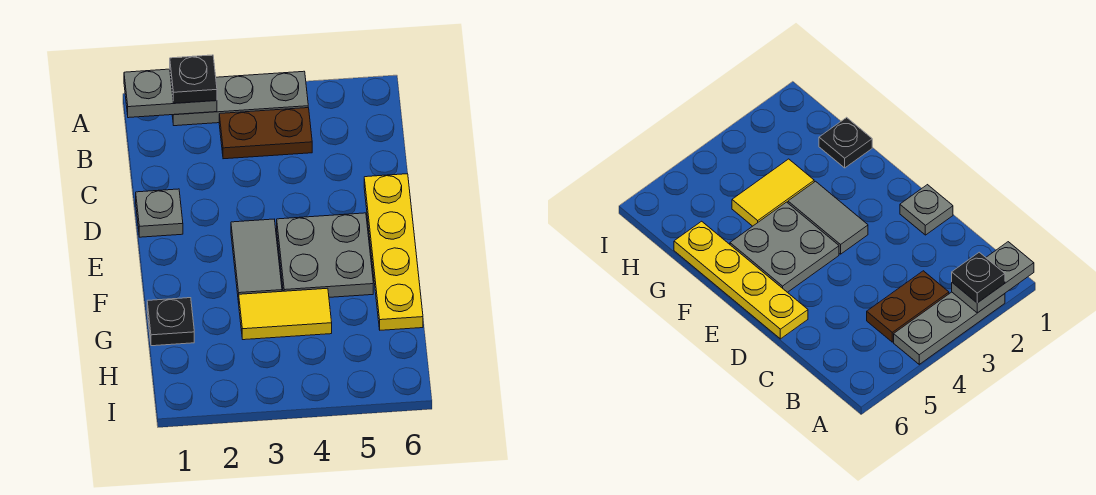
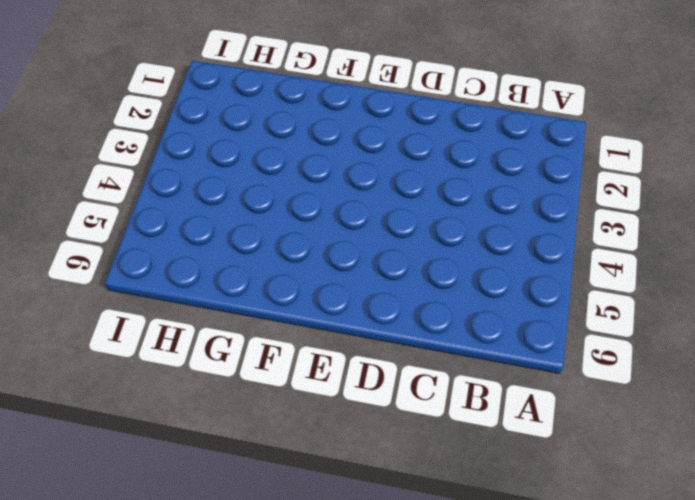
none -> grey 1x3 plate [172,71,308,126]
none -> brown 1x2 plate [219,108,312,159]

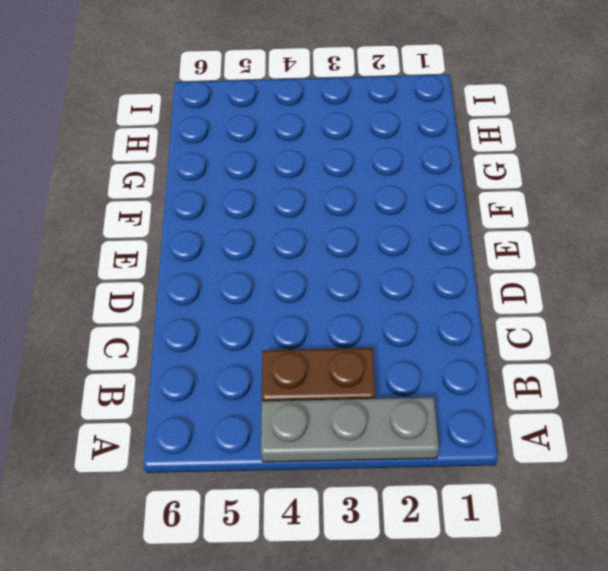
none -> grey 1x1 plate [136,189,183,237]
none -> yellow 1x4 plate [364,174,423,330]

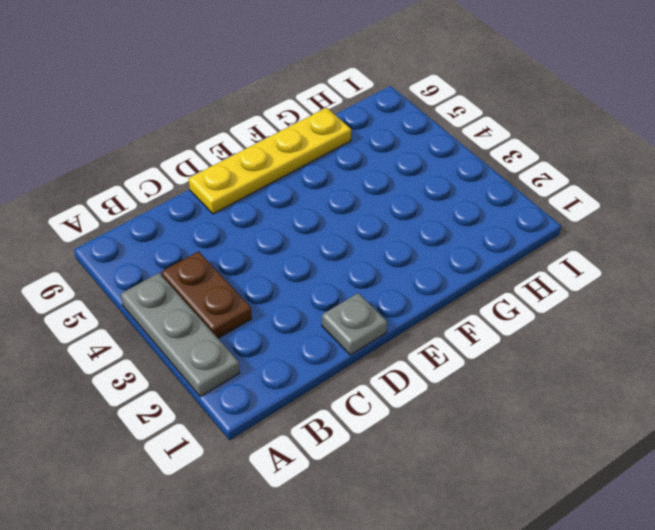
none -> grey 1x2 tile [231,219,282,303]
none -> grey 2x2 plate [277,213,373,297]

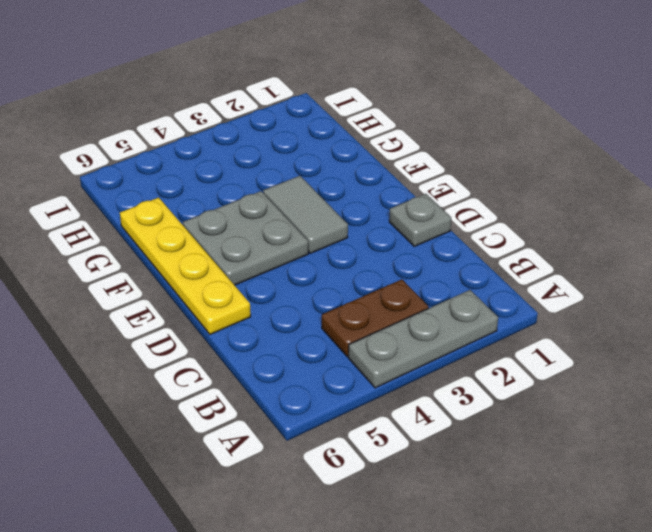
none -> black 1x1 plate [147,298,194,346]
none -> yellow 1x2 tile [239,288,332,340]

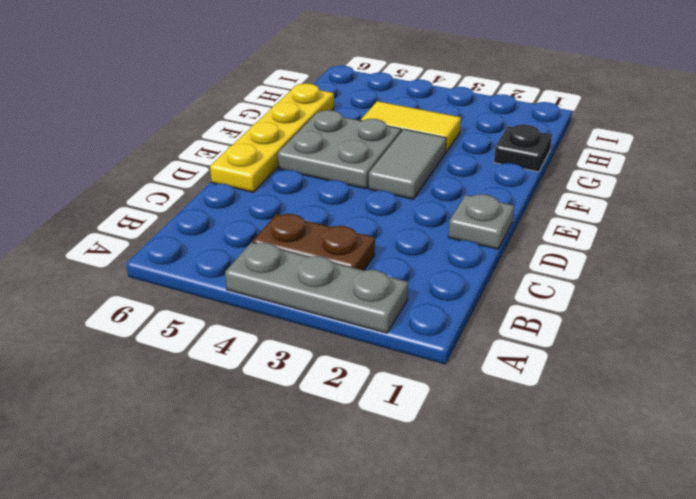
none -> grey 1x2 plate [124,69,217,118]
none -> black 1x1 plate [170,55,217,103]

